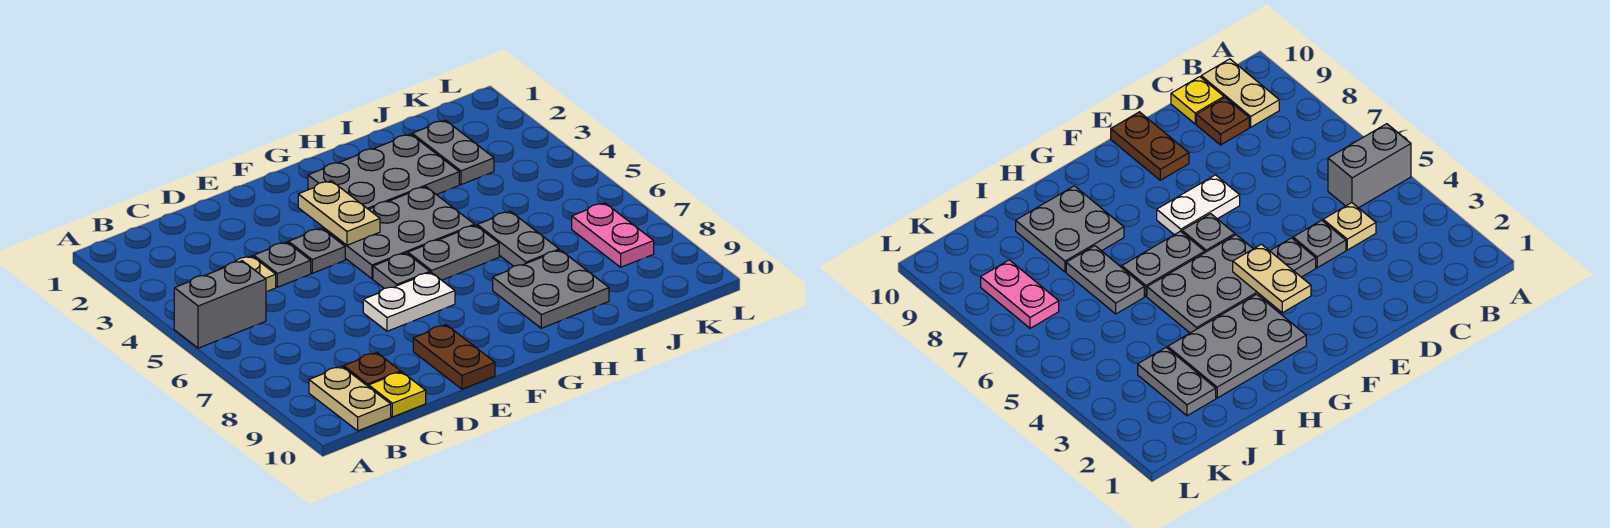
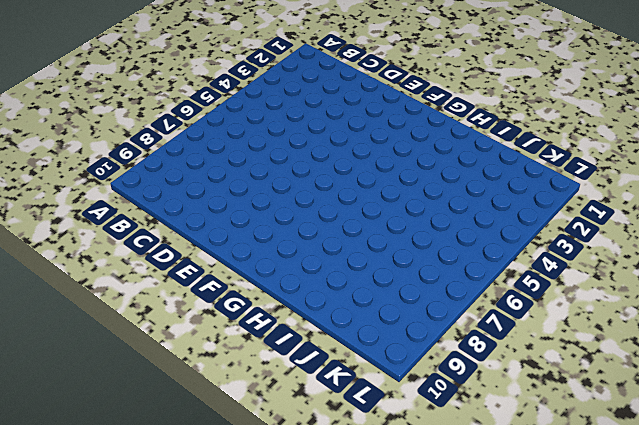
none -> grey 1x2 brick [174,261,266,348]
none -> tan 1x2 plate [309,367,391,431]
none -> tan 1x1 plate [219,256,276,292]

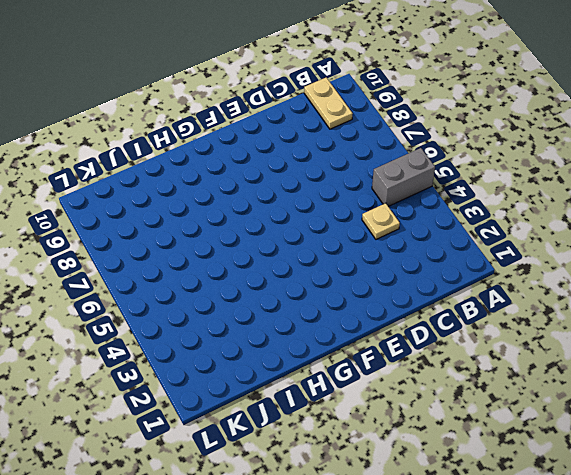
none -> brown 1x1 plate [344,353,401,387]
none -> yellow 1x1 plate [369,372,426,417]
none -> grey 1x1 plate [254,242,311,287]

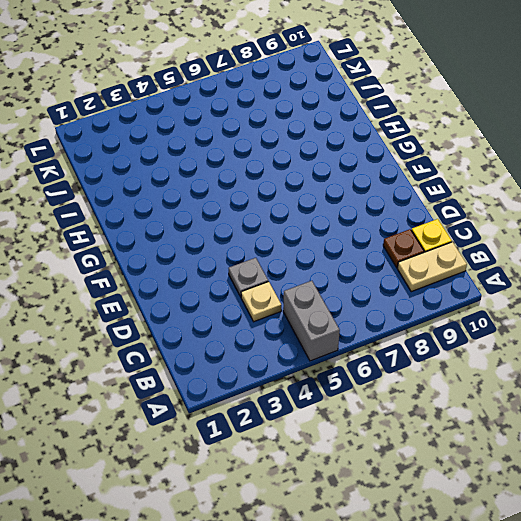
none -> grey 1x1 plate [288,228,345,273]
none -> white 1x2 plate [363,272,455,331]
none -> brown 1x2 plate [413,325,495,389]

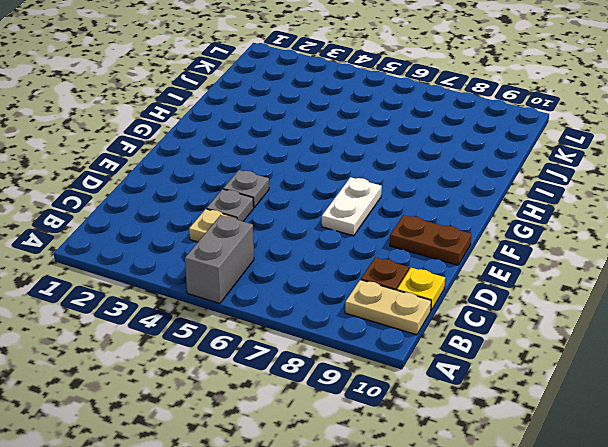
none -> grey 2x3 plate [323,187,474,279]
none -> grey 1x1 plate [373,253,430,288]
none -> grey 2x3 plate [308,134,459,209]

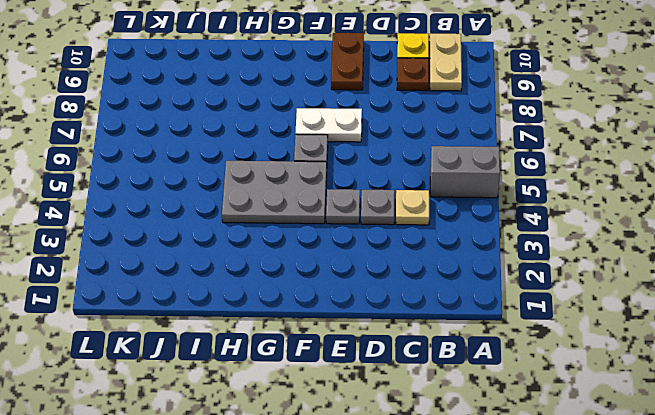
none -> grey 2x3 plate [308,134,459,209]
none -> grey 1x2 plate [408,225,499,280]
none -> grey 2x2 plate [493,250,609,328]

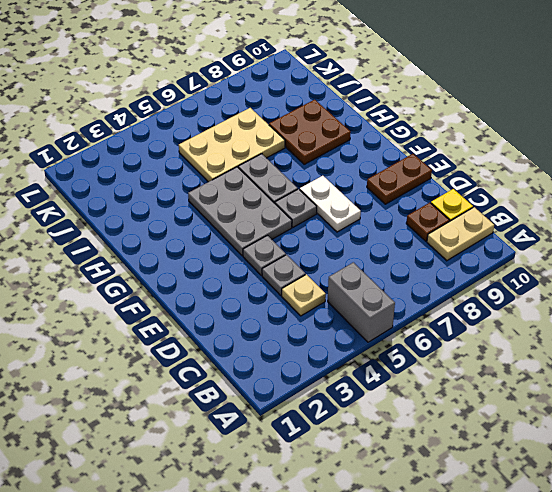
brown 2x2 plate [269,100,351,164] -> grey 2x2 plate [493,250,609,328]
tan 2x3 plate [179,108,285,182] -> grey 1x2 plate [477,211,559,266]
none -> grey 2x3 plate [308,134,459,209]
none -> grey 1x2 plate [412,120,494,185]
none -> pink 1x2 plate [572,203,654,267]

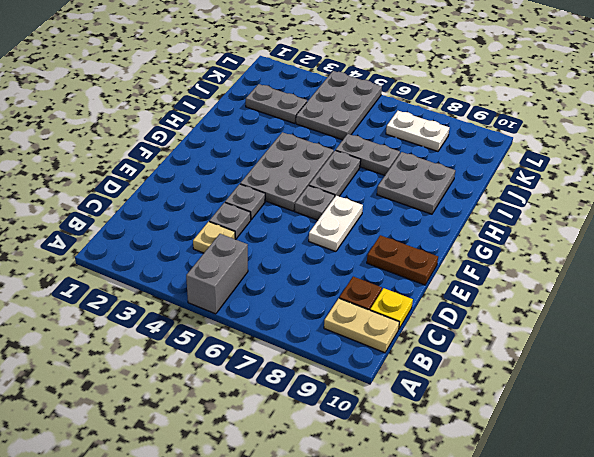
grey 2x3 plate [296,71,382,140] -> grey 2x3 plate moved to [308,134,459,209]
white 1x2 plate [386,111,449,151] -> pink 1x2 plate [572,203,654,267]
none -> tan 1x2 plate [298,181,380,245]

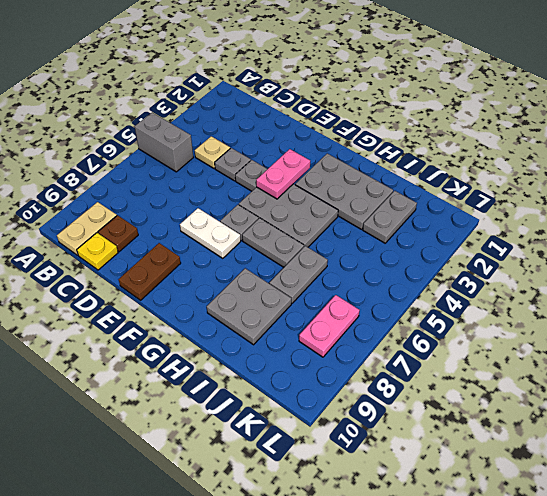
pink 1x2 plate [256,149,310,199] -> tan 1x2 plate [298,181,380,245]

